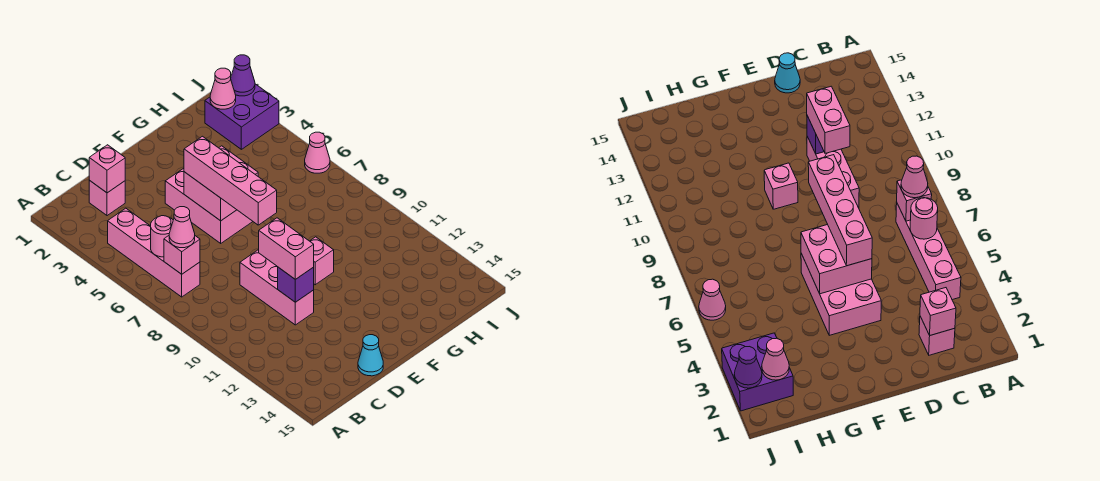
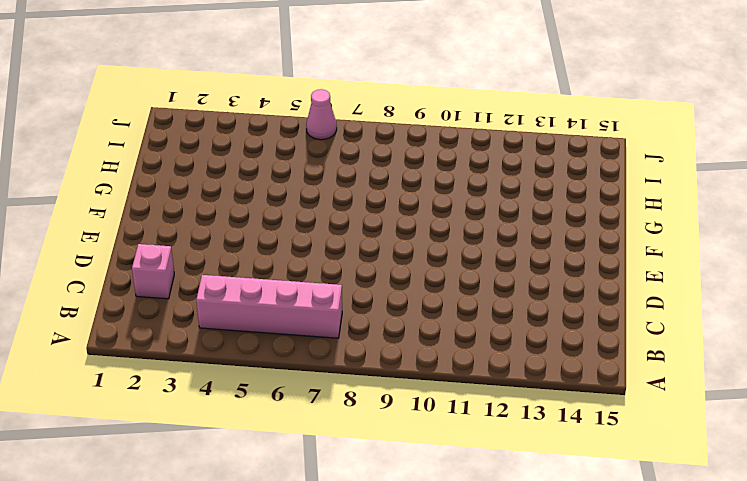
none -> pink 1x3 brick [240,250,314,325]
none -> cyan 1x1 cone [358,335,383,376]
none -> pink 2x3 brick [165,168,253,243]

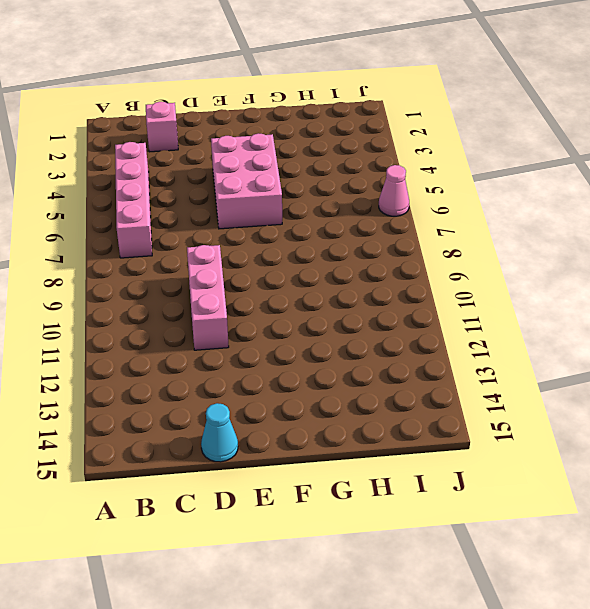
none -> pink 1x1 brick [310,237,334,285]
none -> purple 2x2 brick [205,84,279,149]
none -> pink 1x1 round brick [151,216,173,257]

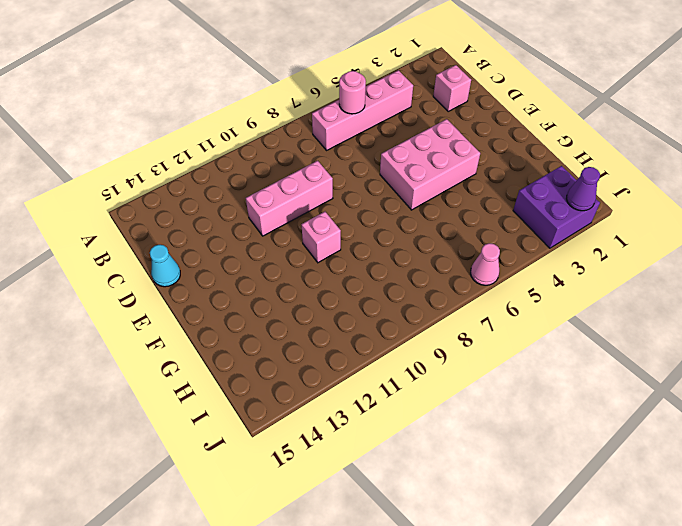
none -> pink 1x1 brick [164,236,200,274]
none -> pink 1x1 brick [89,145,125,193]
none -> purple 1x1 brick [278,267,314,302]

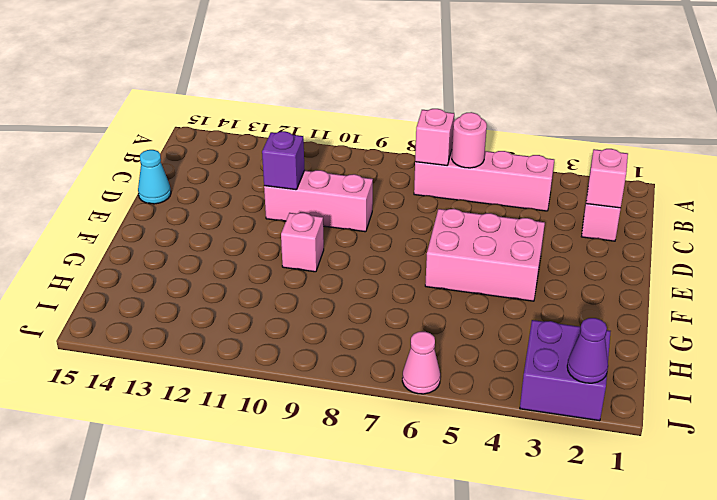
none -> pink 2x2 brick [184,146,258,221]
none -> pink 1x1 cone [210,68,236,109]
none -> pink 1x1 cone [169,207,195,248]

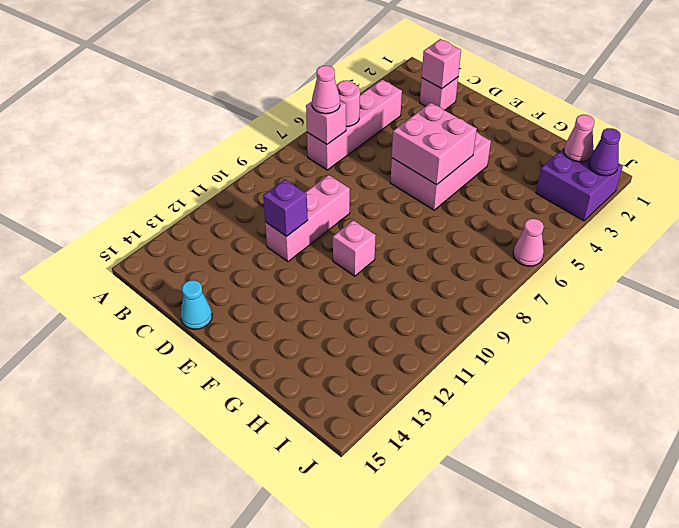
none -> pink 1x2 brick [259,218,314,279]
none -> pink 1x4 brick [184,136,277,225]

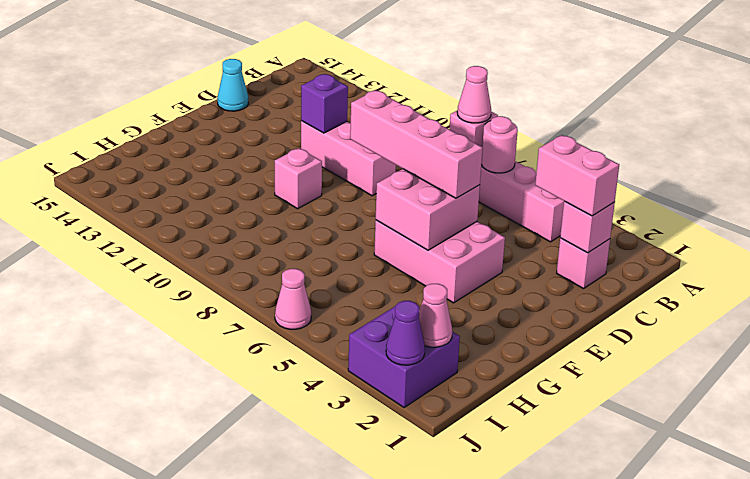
pink 1x2 brick [535,135,619,216] -> pink 1x2 brick moved to [259,218,314,279]

